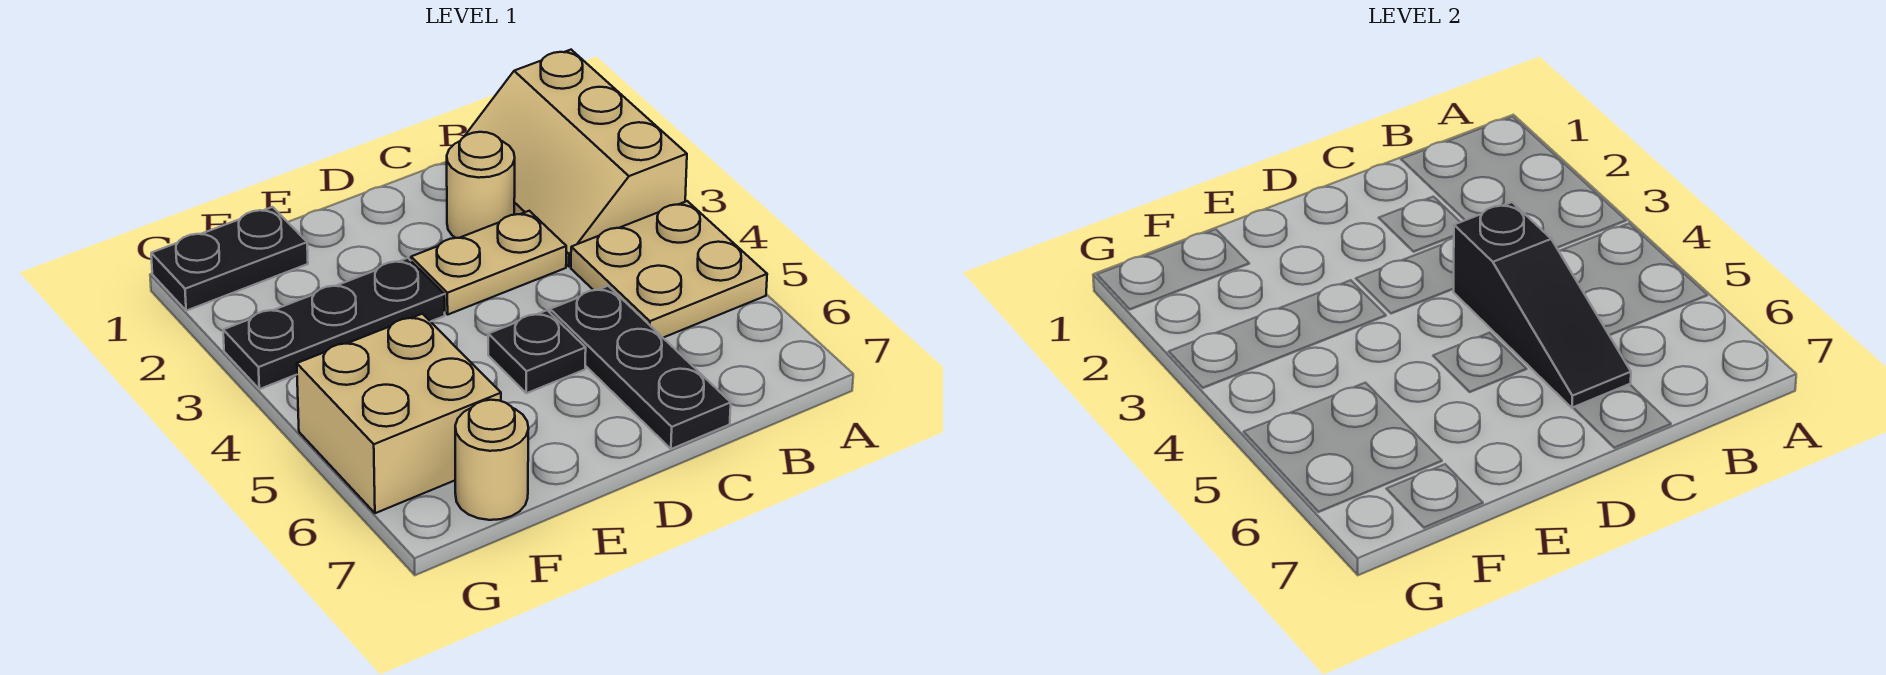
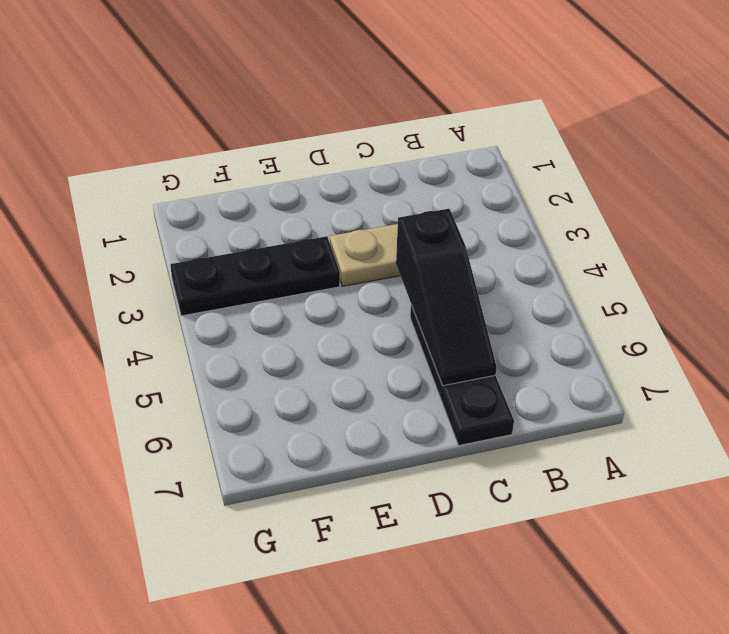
none -> tan 2x3 slope [464,50,687,267]
none -> tan 2x2 plate [571,201,767,338]

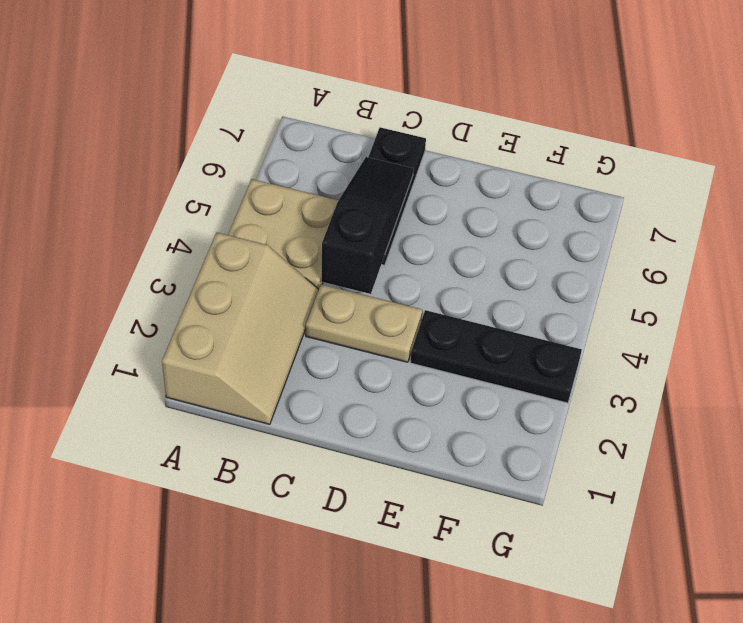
none -> tan 1x1 round brick [447,132,515,238]
none -> black 1x1 plate [488,310,586,393]

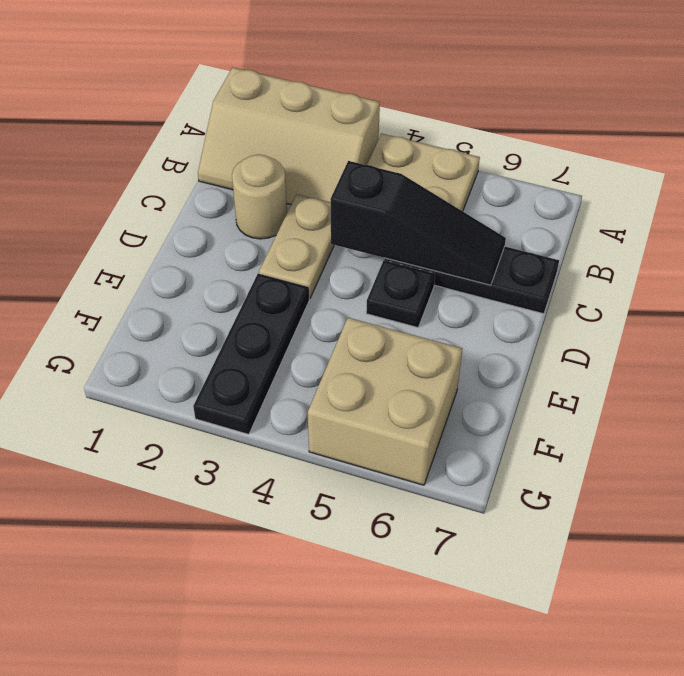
none -> black 1x2 plate [151,207,308,311]
none -> tan 1x1 round brick [455,400,528,520]

